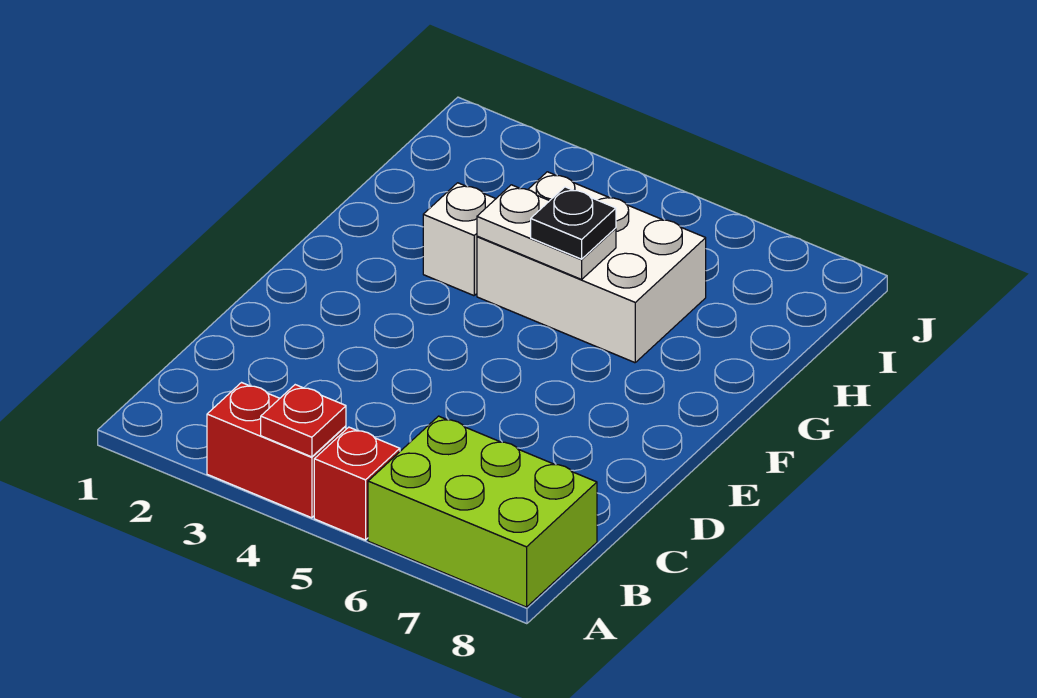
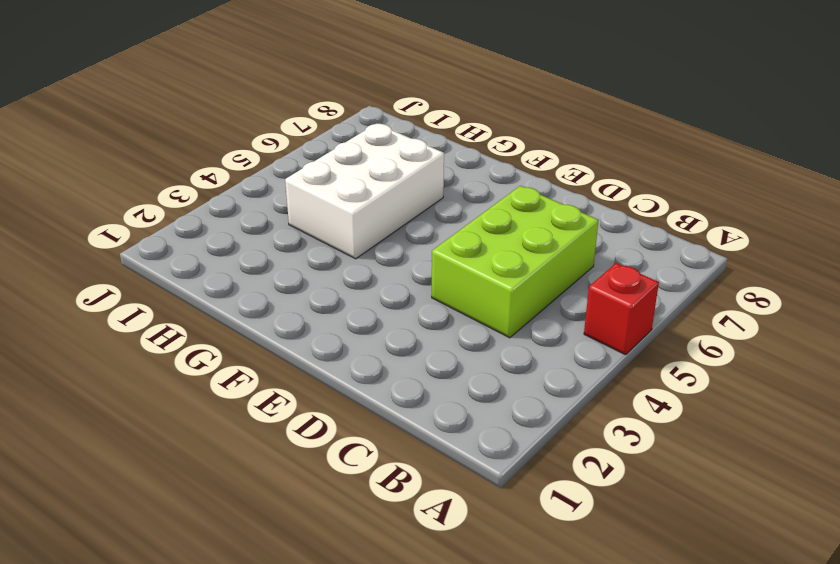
lime 2x3 brick [432,186,599,338] -> lime 2x3 brick moved to [368,416,597,607]
none -> red 1x2 brick [207,383,346,518]
none -> white 1x1 brick [423,183,496,296]

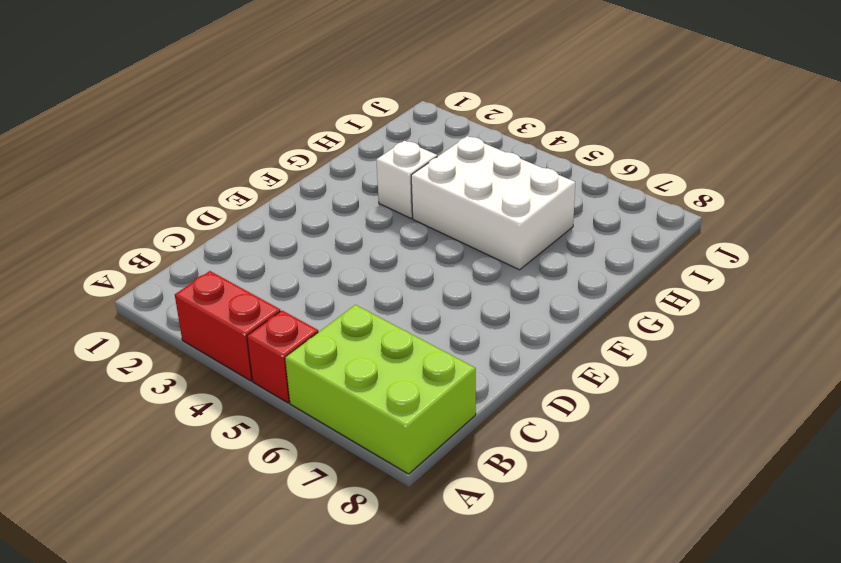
none -> red 1x1 plate [261,385,346,457]
none -> white 1x2 plate [477,185,616,279]

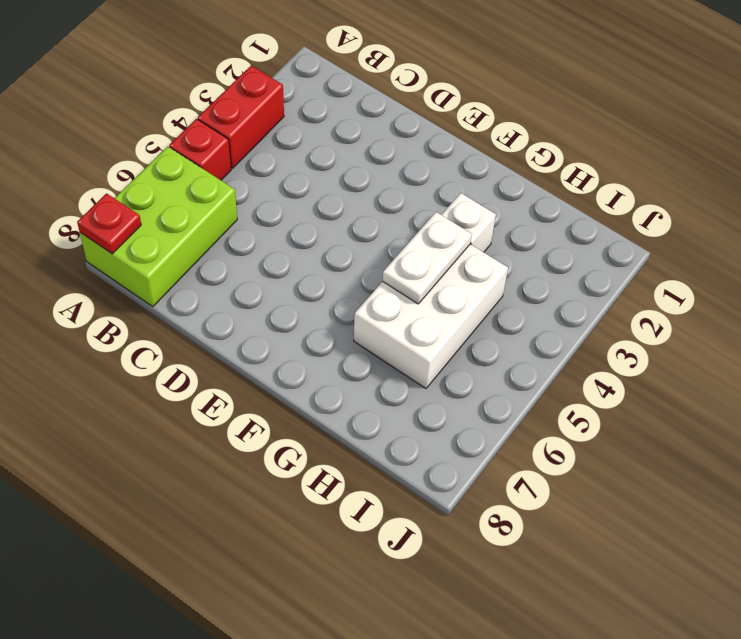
red 1x1 plate [77,193,141,254] -> red 1x1 plate moved to [261,385,346,457]
none -> black 1x1 plate [531,187,616,259]

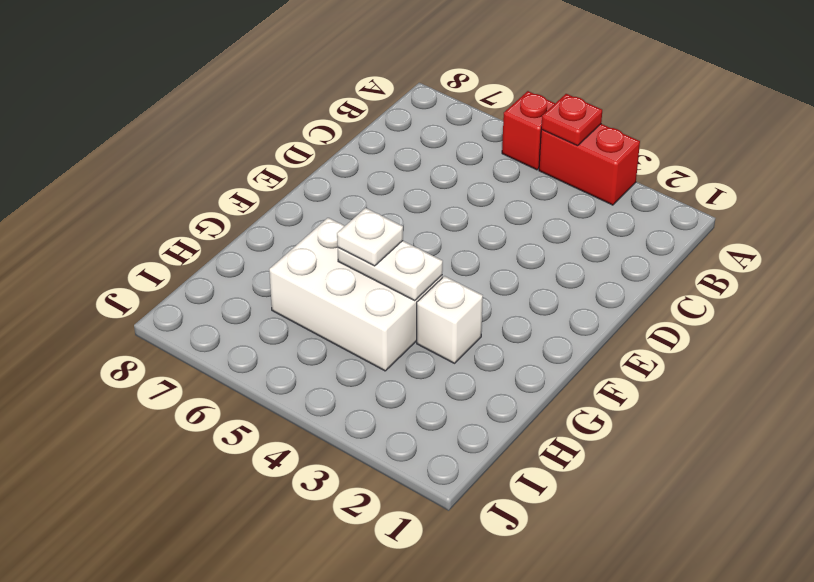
white 1x1 plate [337,208,403,266] -> black 1x1 plate [531,187,616,259]
none -> lime 2x3 brick [368,416,597,607]

